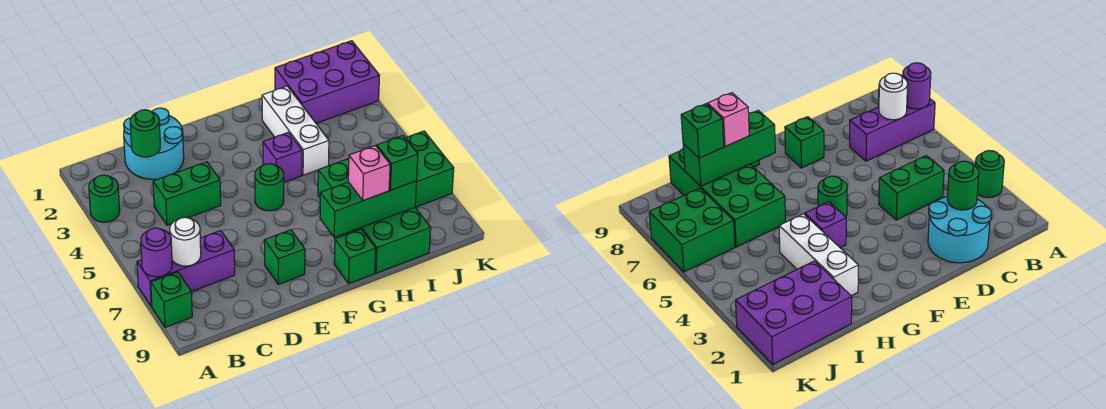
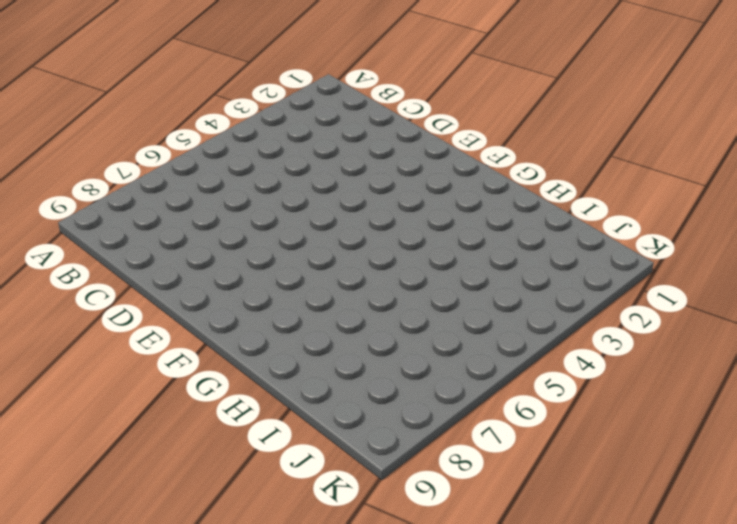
none -> green 1x1 round brick [89,175,120,222]
none -> purple 1x3 brick [137,231,235,306]
none -> green 1x1 brick [151,272,192,327]

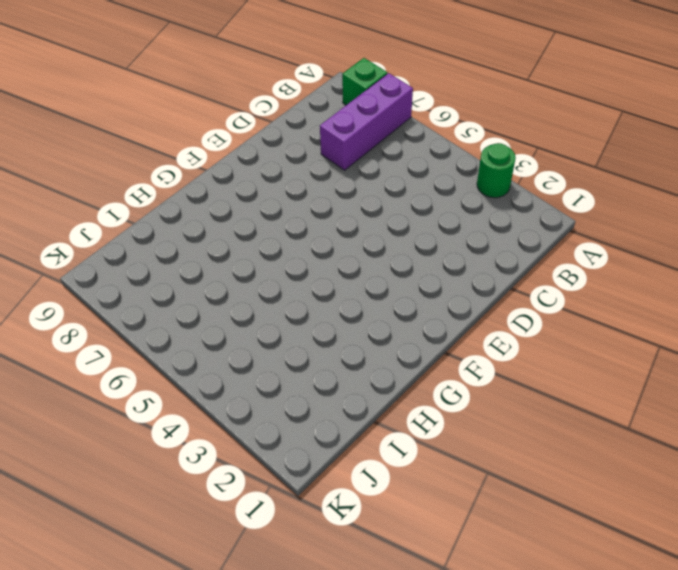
none -> cyan 2x2 round brick [124,108,184,179]
none -> green 1x2 brick [153,162,221,225]
none -> green 1x1 brick [264,230,305,284]

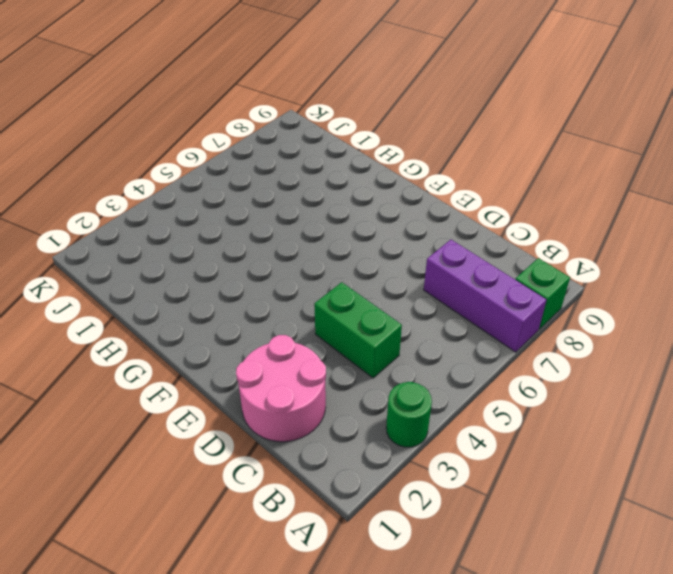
pink 2x2 round brick [236,335,326,442] -> cyan 2x2 round brick [124,108,184,179]
none -> green 1x1 brick [264,230,305,284]
none -> green 1x1 round brick [255,164,284,211]
none -> purple 1x1 brick [263,132,302,182]

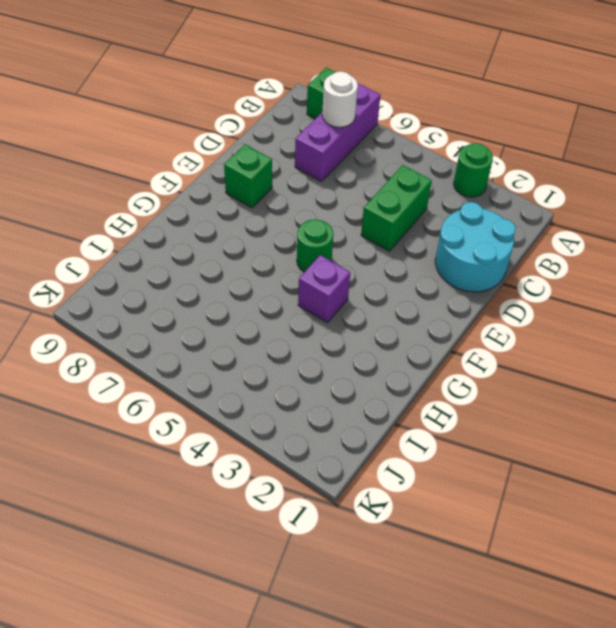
none -> green 1x1 brick [334,229,376,283]
none -> white 1x3 brick [262,86,329,175]
none -> green 2x4 brick [318,159,431,273]

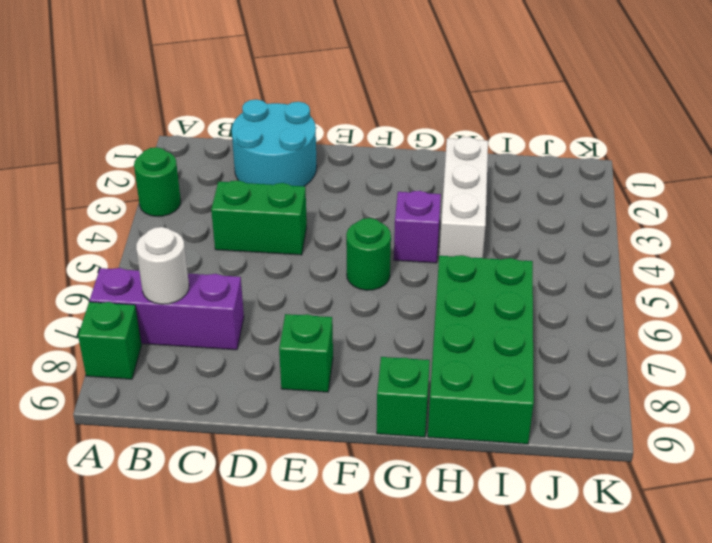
none -> purple 2x3 brick [275,41,379,123]
none -> green 2x2 brick [406,131,454,207]
none -> purple 1x1 round brick [141,228,172,277]

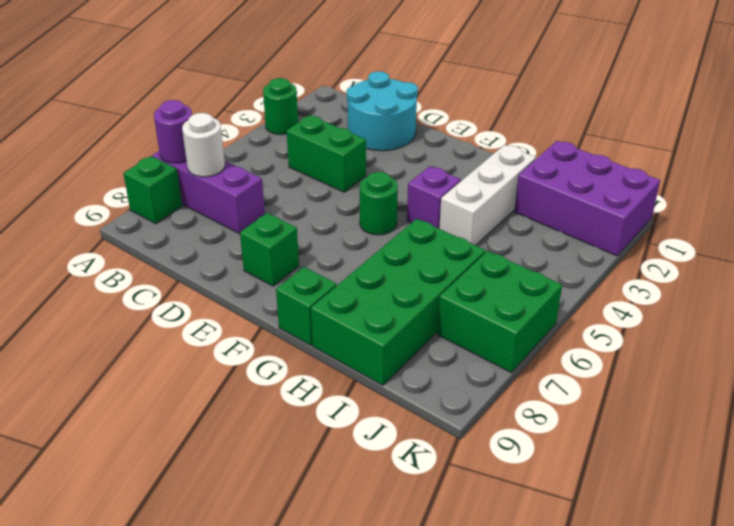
none -> green 1x1 round brick [130,110,160,157]
none -> green 1x3 brick [320,181,417,237]
none -> pink 1x1 brick [348,146,390,201]

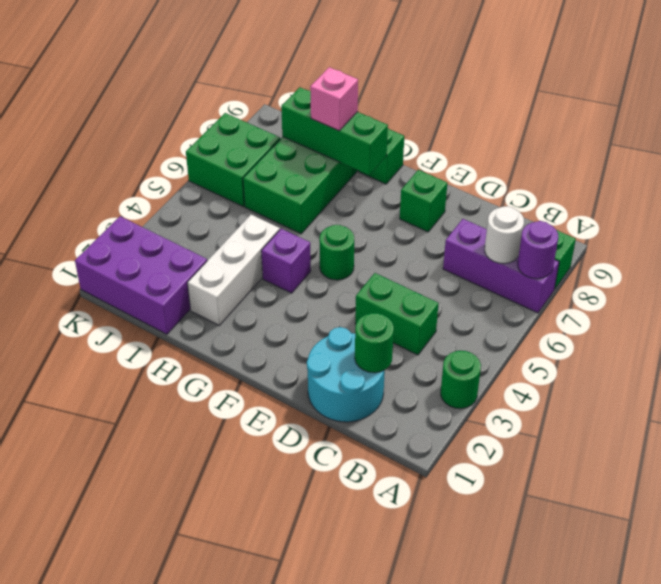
none -> green 1x1 brick [377,136,418,190]

